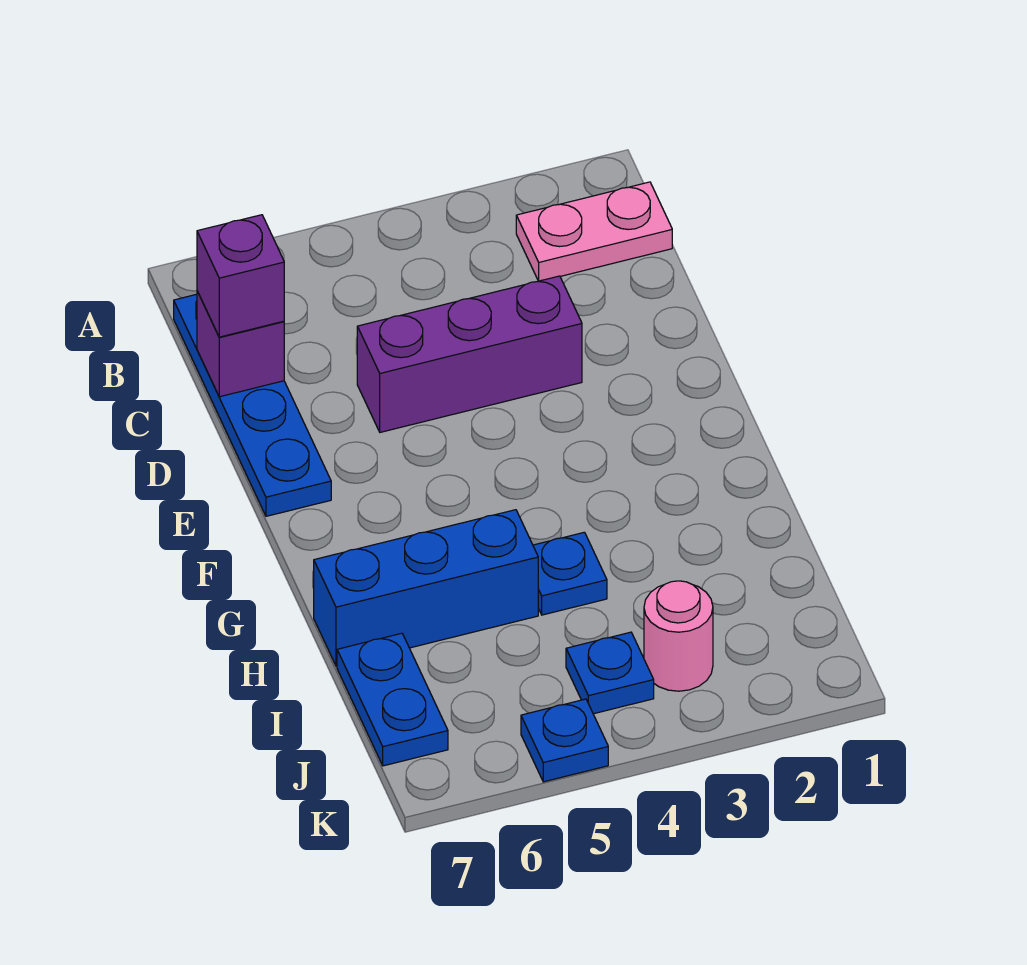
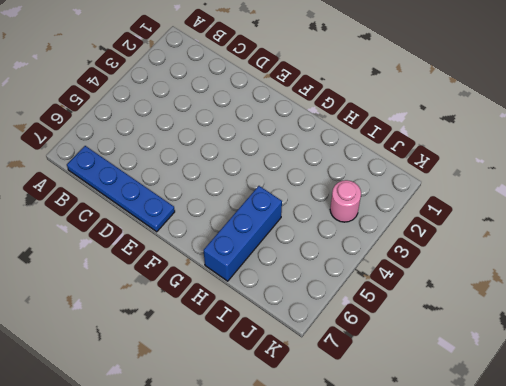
none -> pink 1x2 plate [516,182,672,281]
none -> purple 1x3 brick [357,276,582,432]

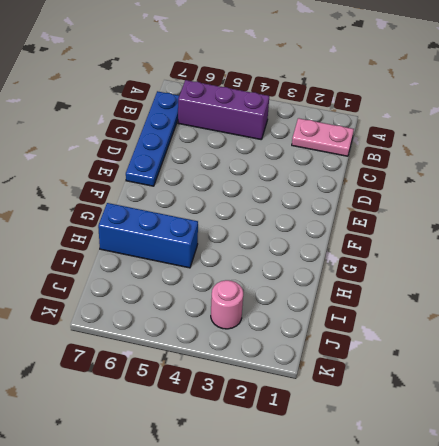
purple 1x3 brick [178,80,269,139] -> purple 1x3 brick moved to [357,276,582,432]
none -> blue 1x1 plate [533,532,607,615]
none -> blue 1x2 plate [337,633,448,766]

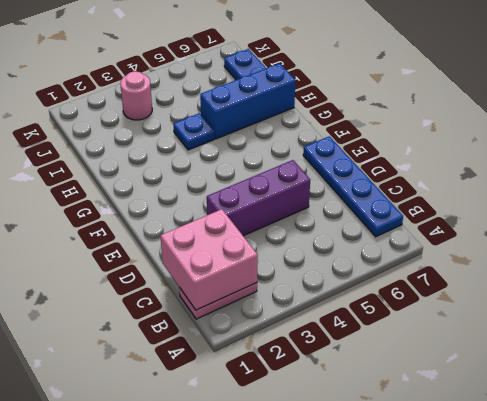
pink 2x2 brick [161,209,258,310] -> none
none -> blue 1x1 plate [566,632,654,714]
none -> blue 1x1 plate [521,699,608,782]

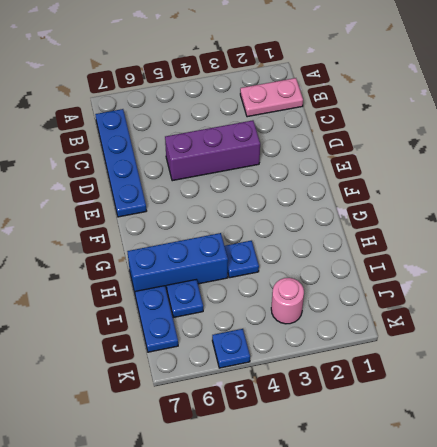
blue 1x1 plate [167,280,203,318] -> blue 1x1 plate moved to [566,632,654,714]
none -> purple 1x1 brick [197,291,284,397]
none -> purple 1x1 brick [197,215,284,337]

